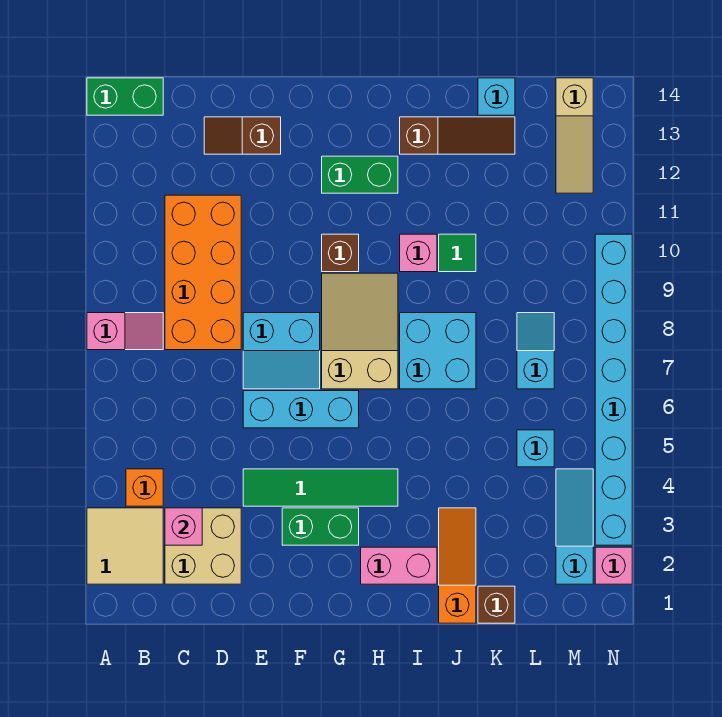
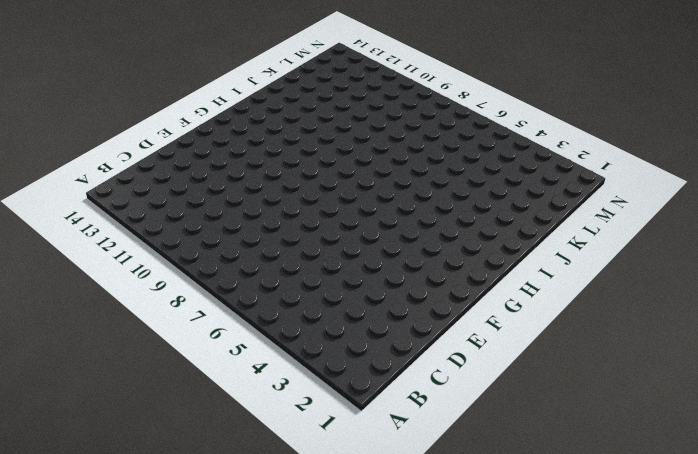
none -> tan 2x2 tile [87,508,163,584]
none -> pink 1x2 slope [87,313,163,350]
none -> green 1x2 brick [87,78,163,115]

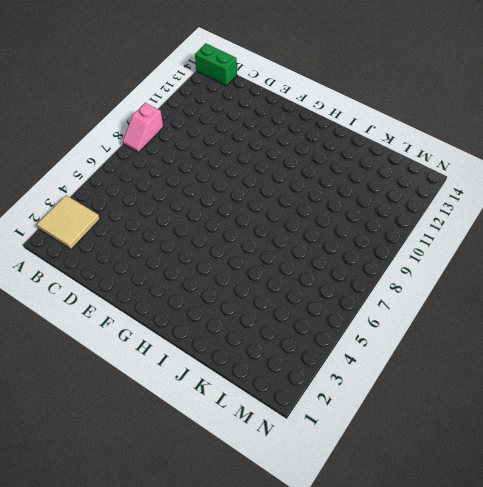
pink 1x2 slope [123,103,163,152] -> pink 1x2 slope turned to [87,313,163,350]
none -> orange 1x1 brick [126,469,163,506]
none -> tan 2x2 brick [165,508,241,584]
none -> orange 2x4 brick [165,195,241,350]

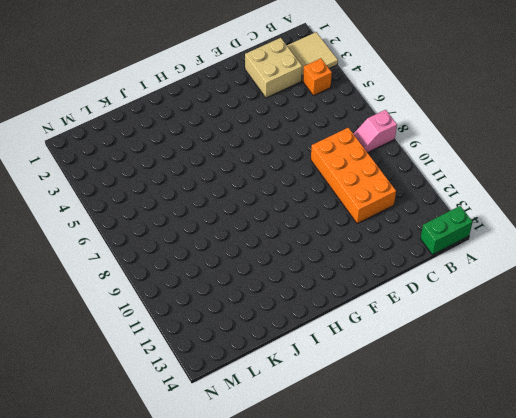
none -> brown 1x2 slope [204,117,281,154]
none -> green 1x4 tile [243,469,398,506]
none -> cyan 1x3 brick [243,391,359,428]

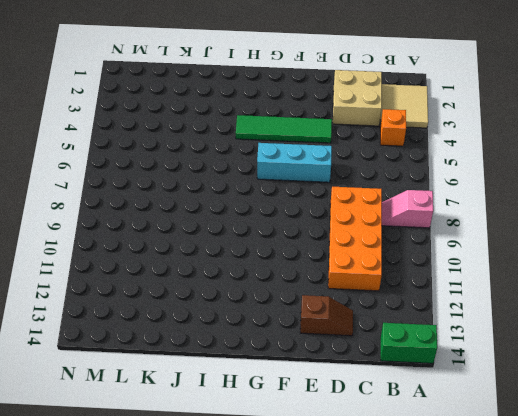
none -> cyan 2x2 slope [243,313,320,389]
none -> green 1x2 brick [282,508,359,545]
none -> tan 2x3 slope [322,273,398,389]

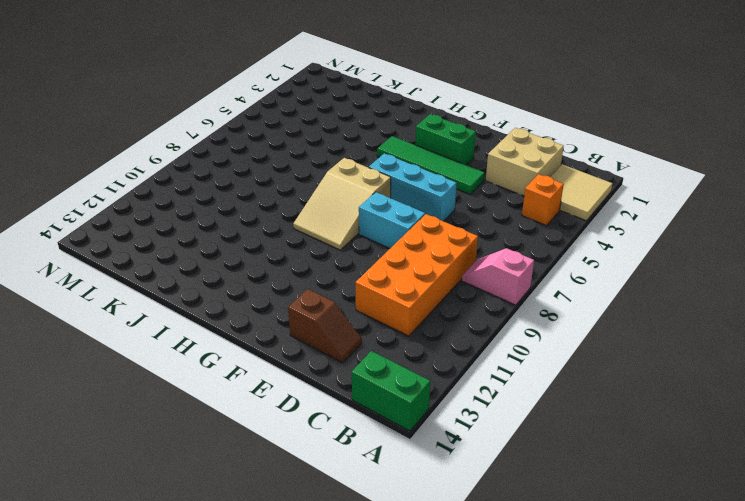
none -> brown 1x1 brick [322,234,359,272]
none -> green 1x2 brick [322,156,398,193]
none -> pink 1x2 brick [361,547,437,584]

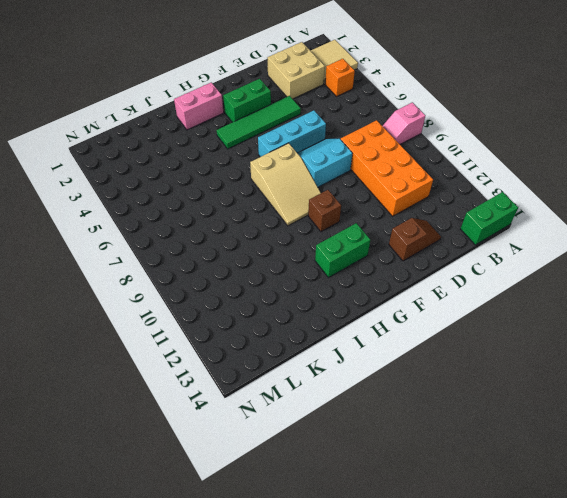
none -> cyan 2x2 brick [400,313,476,389]
none -> pink 1x1 brick [400,234,437,272]
none -> brown 1x3 slope [400,117,515,154]

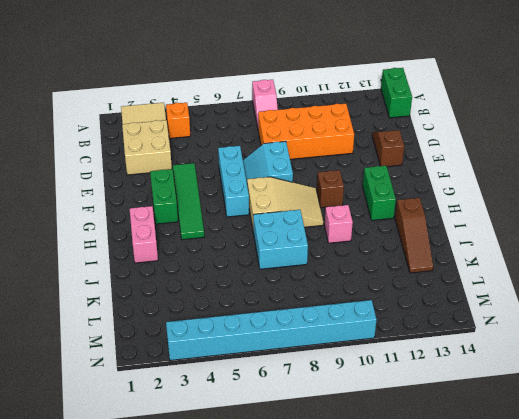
none -> orange 1x3 slope [439,508,476,623]
none -> green 1x1 tile [439,234,476,272]
none -> brown 1x1 brick [478,586,515,623]

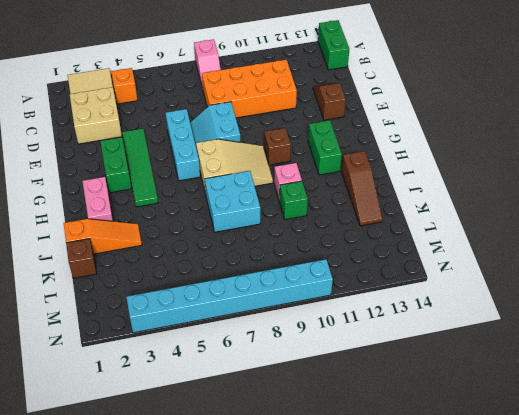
green 1x1 brick [279,181,308,220] -> green 1x1 tile [439,234,476,272]
none -> cyan 1x1 brick [478,78,515,115]
none -> cyan 1x1 brick [517,430,554,467]
none -> cyan 1x2 slope [517,313,554,389]

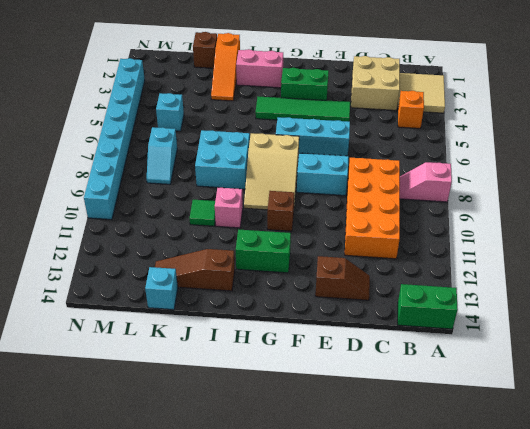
none -> cyan 1x3 slope [556,469,593,584]
none -> tan 1x3 slope [556,78,593,193]
none -> pink 1x1 brick [595,547,632,584]

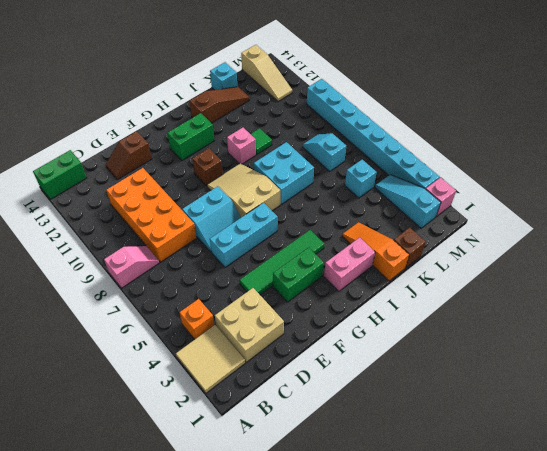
none -> pink 1x1 brick [165,508,202,545]

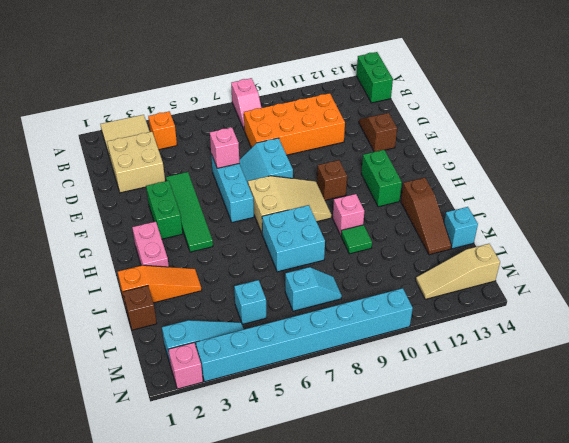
pink 1x1 brick [210,127,239,168] -> pink 1x1 brick moved to [165,508,202,545]

